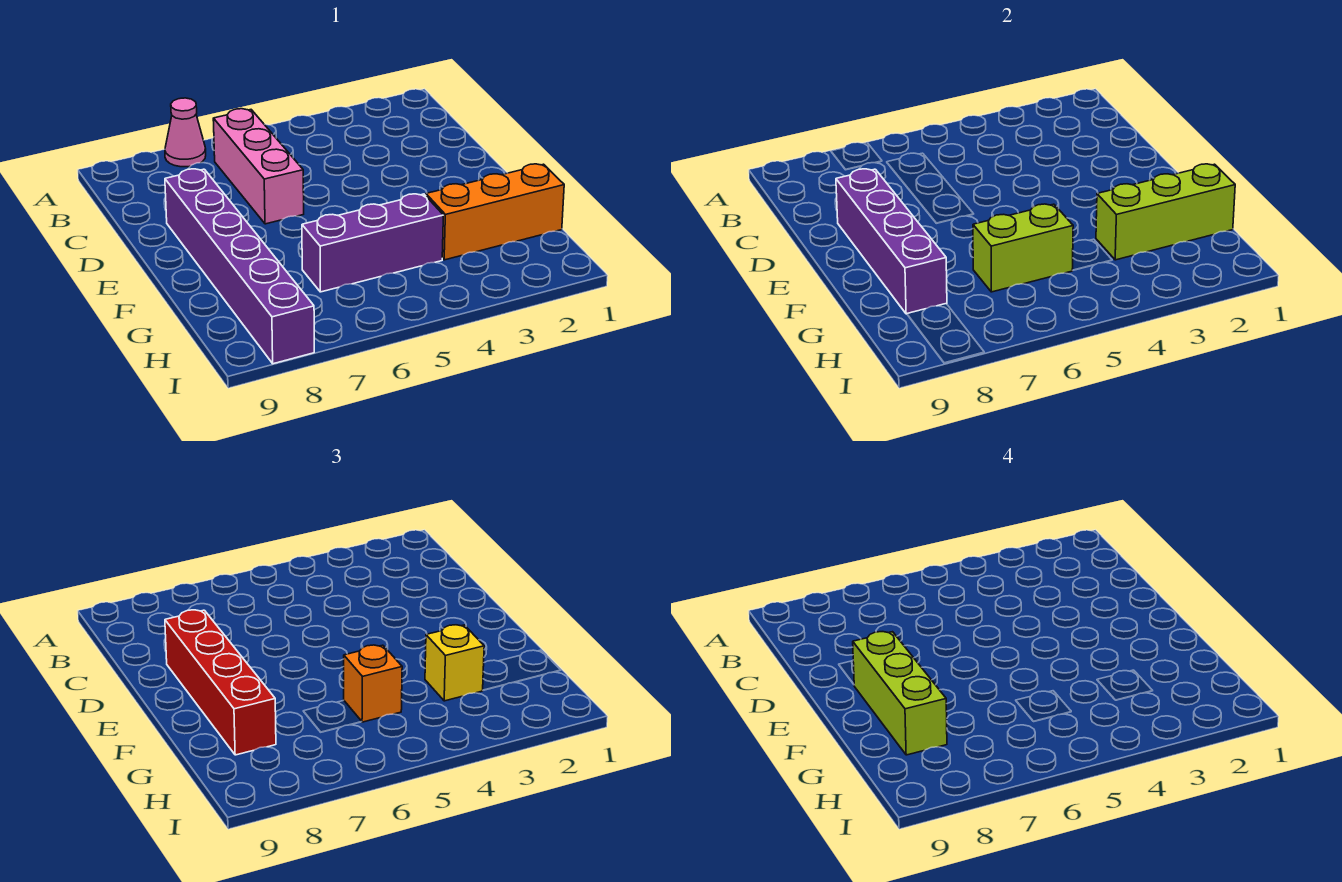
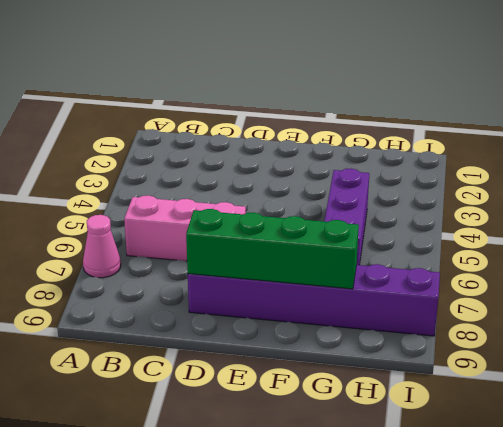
green 1x4 brick [186,209,359,289] -> purple 1x4 brick [836,169,947,314]
none -> orange 1x3 brick [426,164,564,260]
none -> lime 1x3 brick [1096,164,1235,260]
none -> lime 1x2 brick [973,204,1073,292]

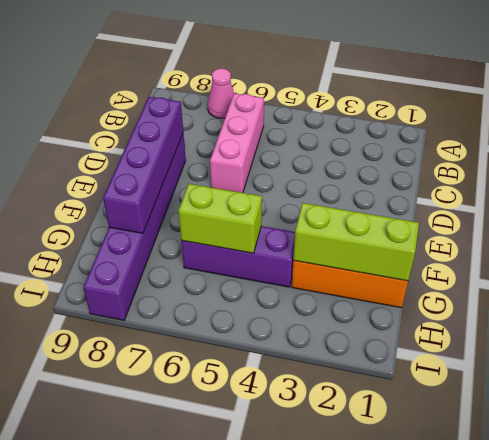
none -> red 1x4 brick [165,610,276,755]
none -> yellow 1x1 brick [425,625,484,701]
none -> orange 1x1 brick [344,645,402,722]

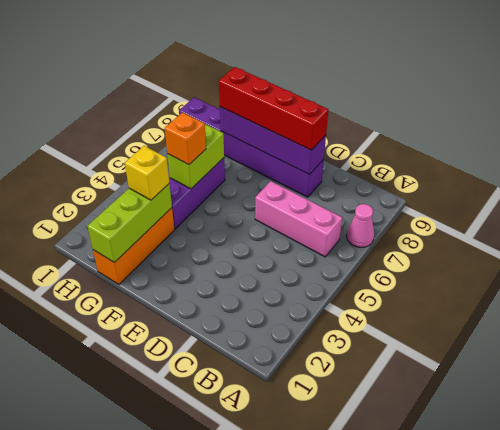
none -> lime 1x3 brick [853,632,947,755]

